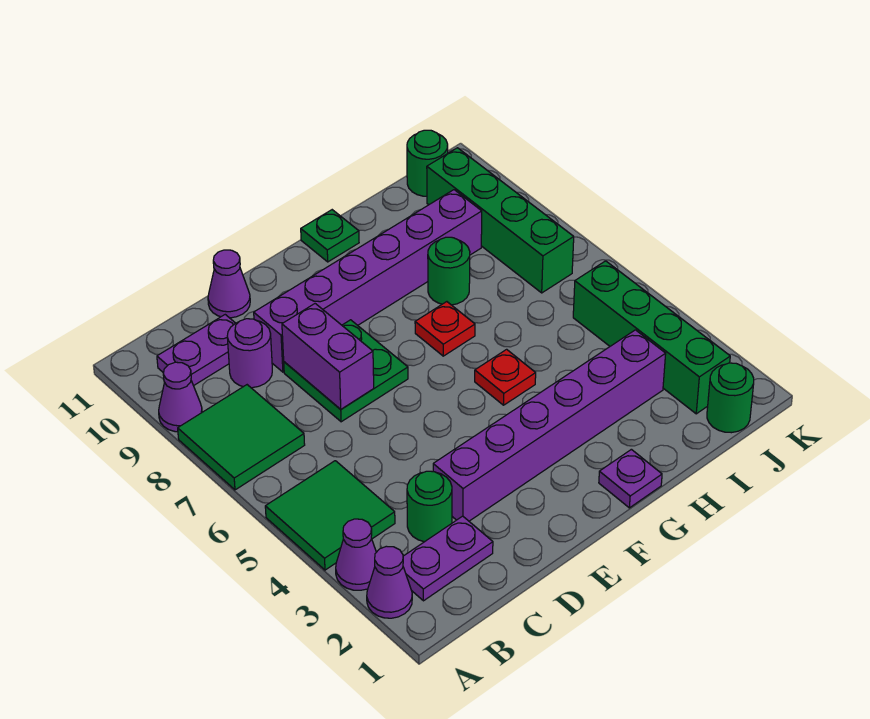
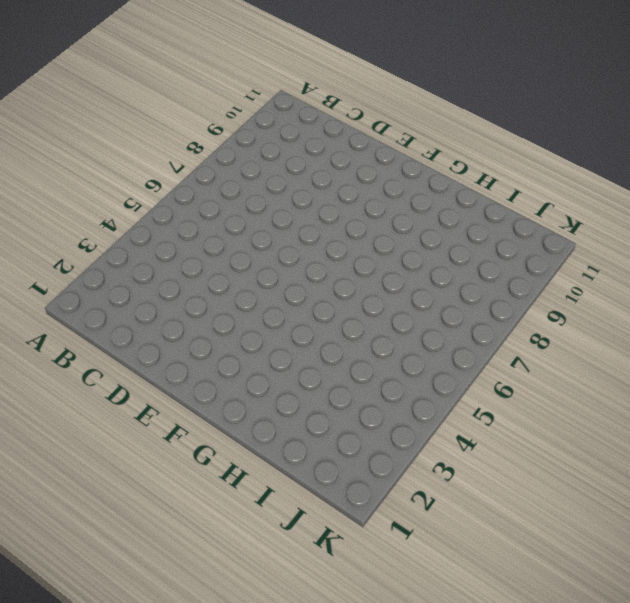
none -> purple 1x1 cone [367,546,412,618]
none -> purple 1x1 cone [336,519,376,590]
none -> green 2x2 tile [265,461,395,570]

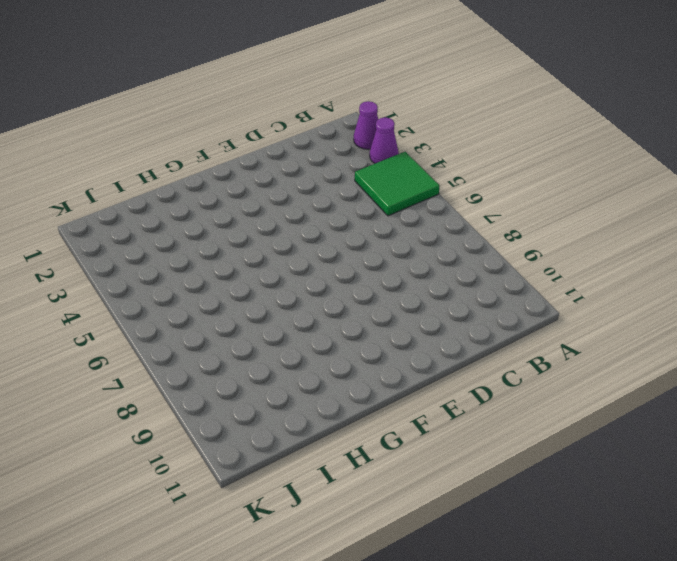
none -> green 2x2 tile [178,385,305,490]
none -> purple 1x1 cone [159,362,202,432]
none -> purple 1x2 plate [403,516,493,601]

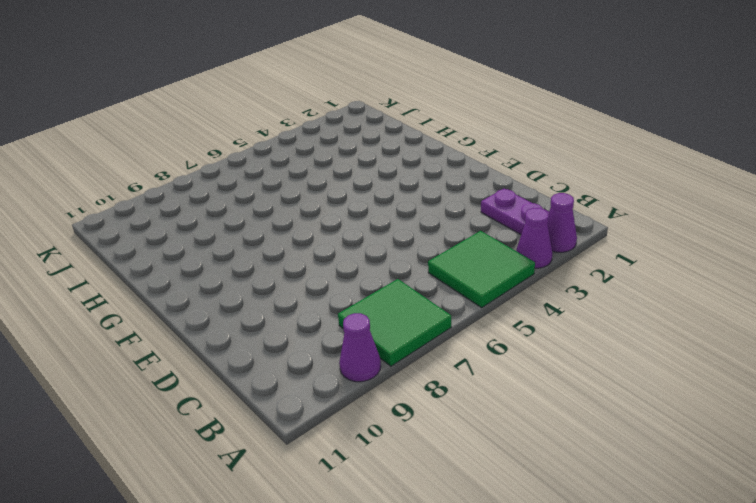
none -> purple 1x2 plate [157,315,235,386]
none -> green 1x1 round brick [407,471,452,542]
none -> purple 1x1 round brick [227,319,272,388]

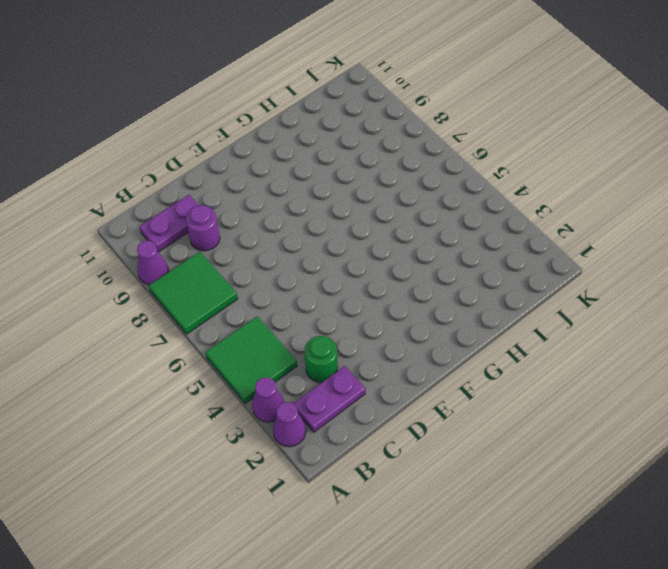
none -> purple 1x6 brick [433,330,666,521]
none -> green 2x2 plate [284,320,408,422]
none -> purple 1x6 brick [254,190,482,372]

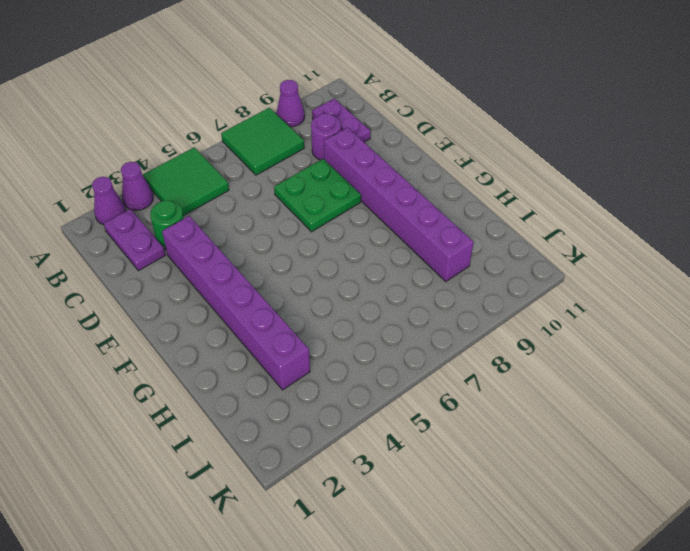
none -> purple 1x1 cone [208,250,250,318]
none -> purple 1x1 plate [599,449,662,508]
none -> red 1x1 plate [475,349,536,405]

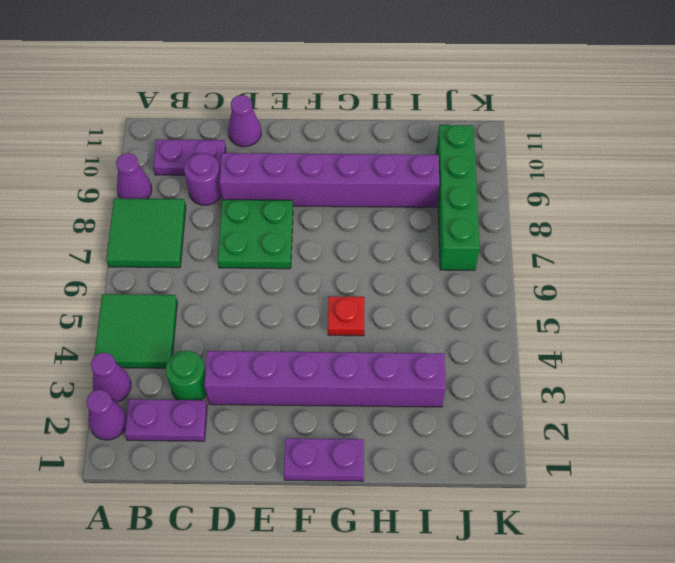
purple 1x2 plate [284,438,364,481] -> purple 1x1 plate [599,449,662,508]
none -> red 1x1 plate [415,302,475,356]
none -> green 1x1 plate [301,210,359,262]
none -> green 1x1 round brick [428,237,470,305]

